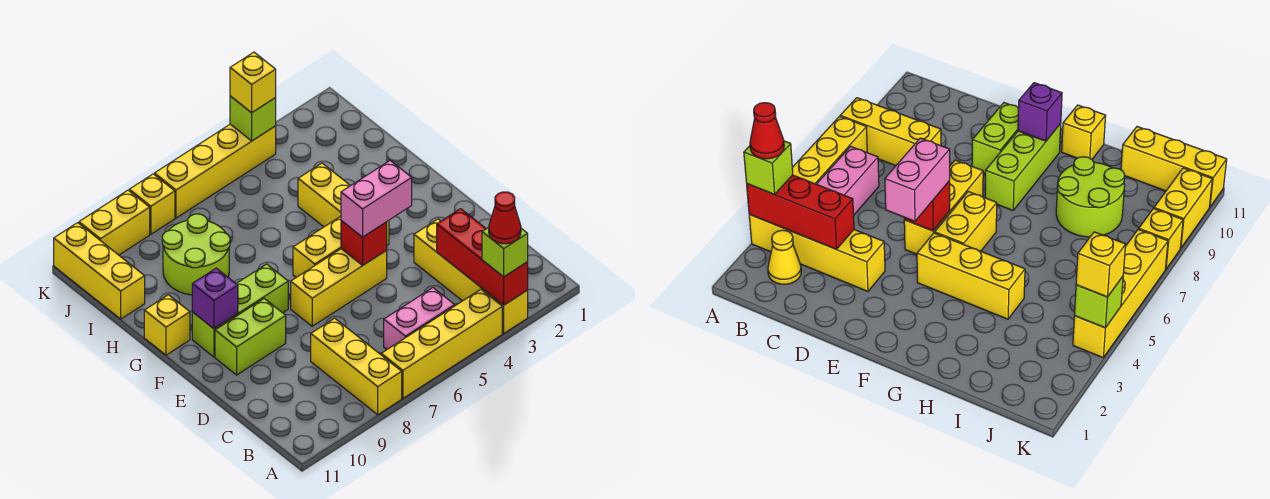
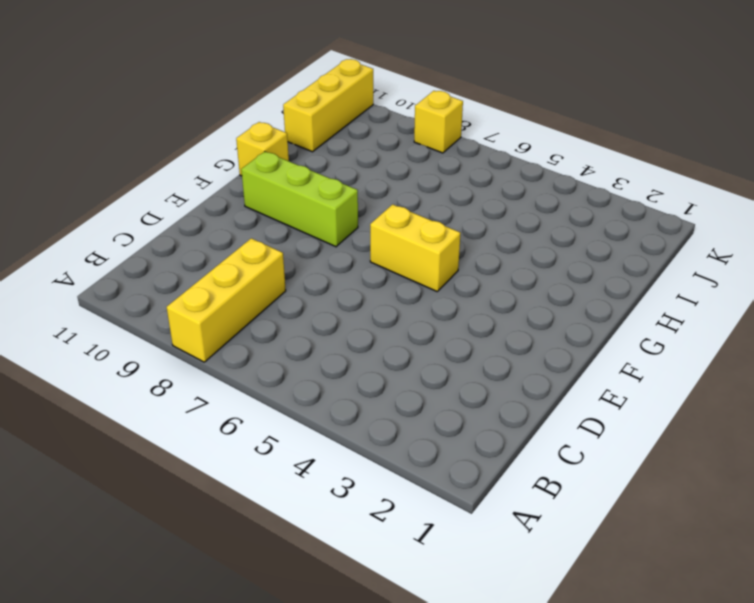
none -> yellow 1x4 brick [414,219,528,333]
none -> yellow 1x4 brick [381,289,502,398]
none -> yellow 1x1 cone [768,230,801,284]

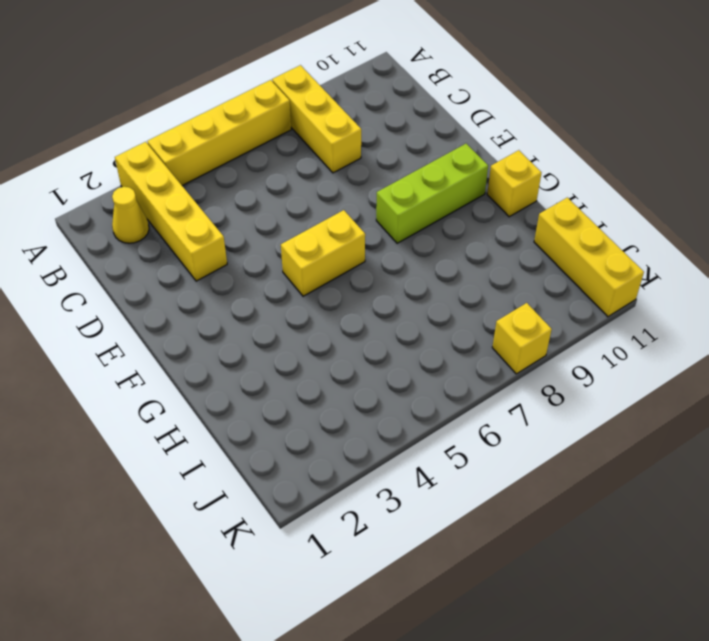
none -> pink 1x2 brick [384,288,455,349]
none -> yellow 1x3 brick [291,249,387,326]
none -> lime 1x2 brick [215,299,286,375]

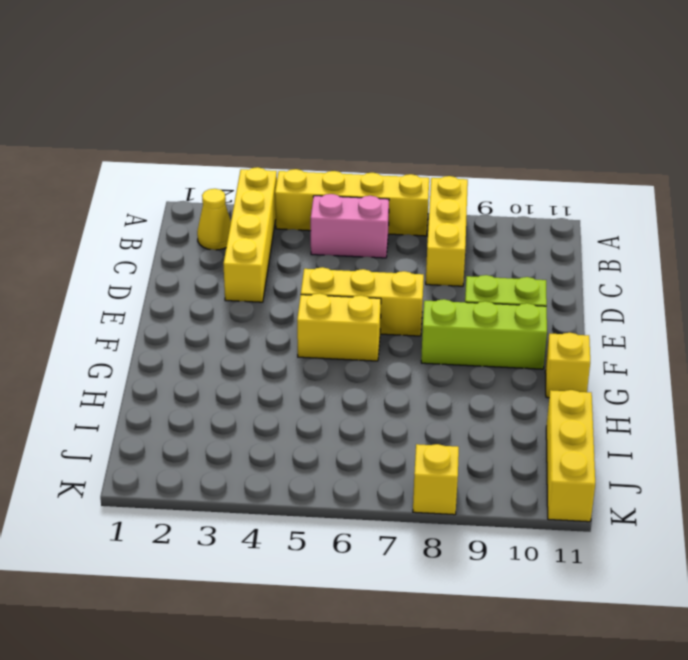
none -> yellow 1x3 brick [298,163,389,245]
none -> lime 2x2 round brick [162,214,230,295]
none -> yellow 1x4 brick [154,124,276,218]

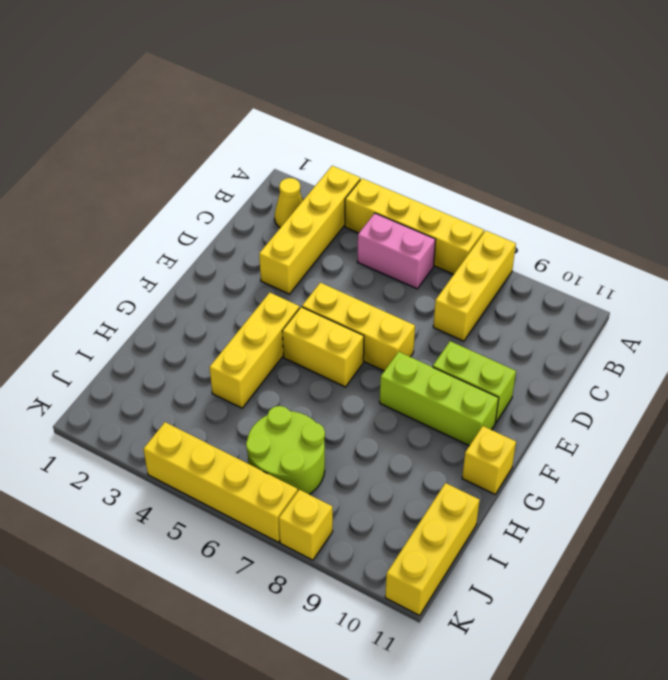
lime 2x2 round brick [246,406,325,494] -> lime 2x2 round brick moved to [162,214,230,295]
none -> yellow 1x2 brick [79,190,150,255]
none -> red 1x3 brick [437,209,528,305]
none -> red 1x1 brick [341,221,387,265]

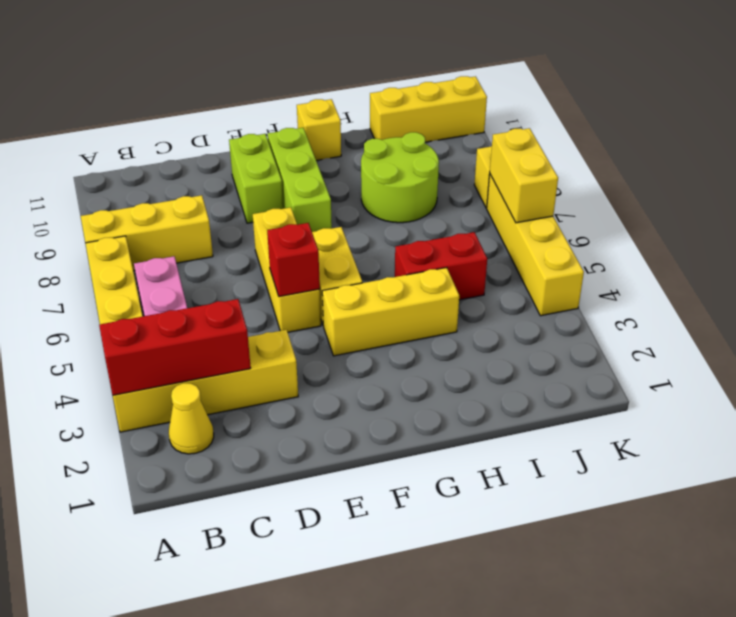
red 1x2 brick [395,232,487,300] -> none
yellow 1x2 brick [490,128,558,223] -> yellow 1x2 brick moved to [79,190,150,255]
none -> purple 1x1 brick [192,268,238,329]
none -> lime 1x1 brick [230,96,276,141]
none -> lime 1x1 brick [482,227,528,277]

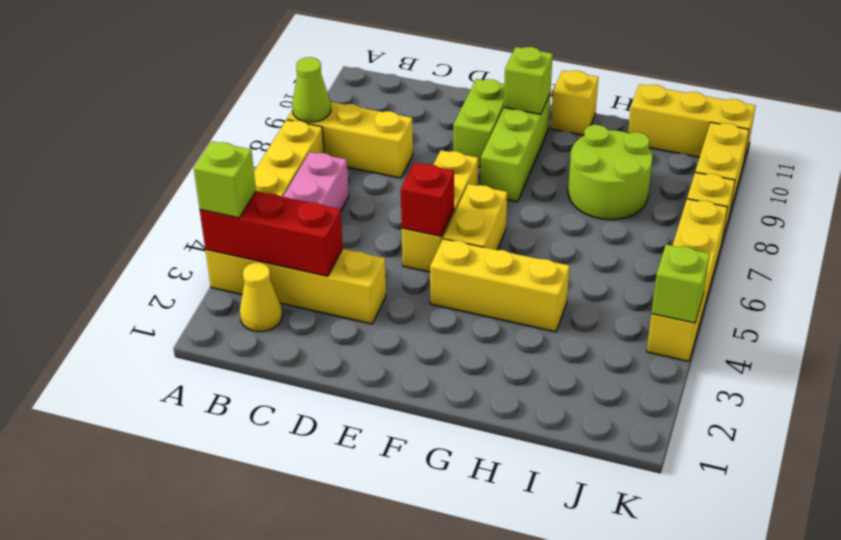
lime 1x1 cone [292,57,331,122] -> none
lime 1x1 brick [504,47,553,114] -> purple 1x1 brick [192,268,238,329]
none -> pink 1x2 brick [341,161,412,237]
none -> yellow 1x1 brick [230,52,276,113]
none -> red 1x1 cone [489,192,521,244]

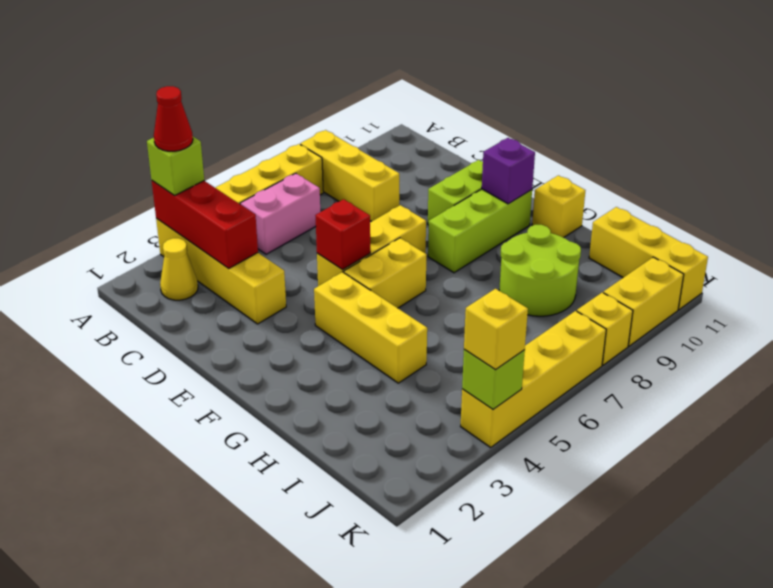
none -> pink 1x2 brick [341,161,412,237]

